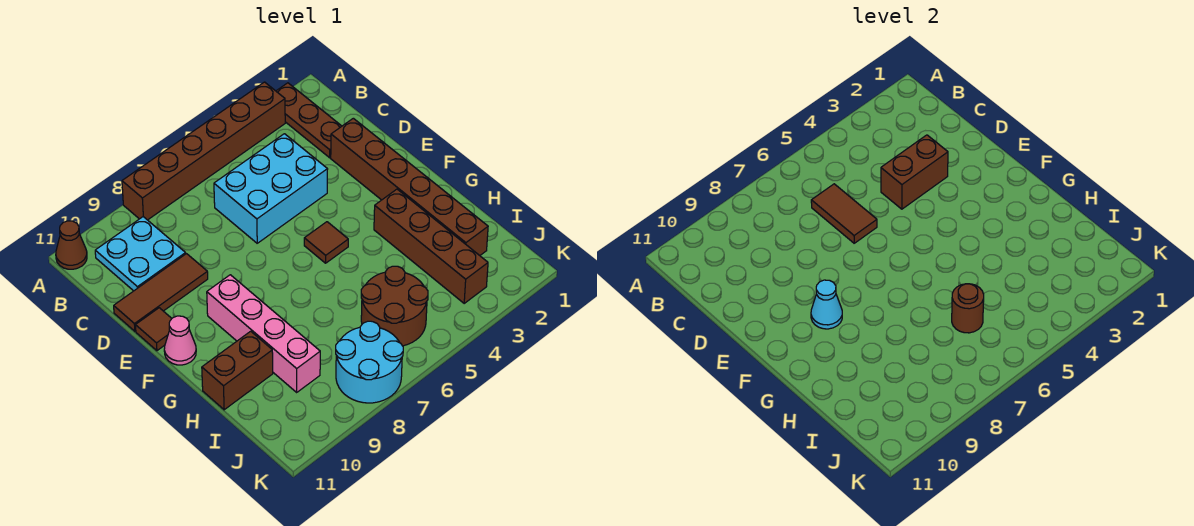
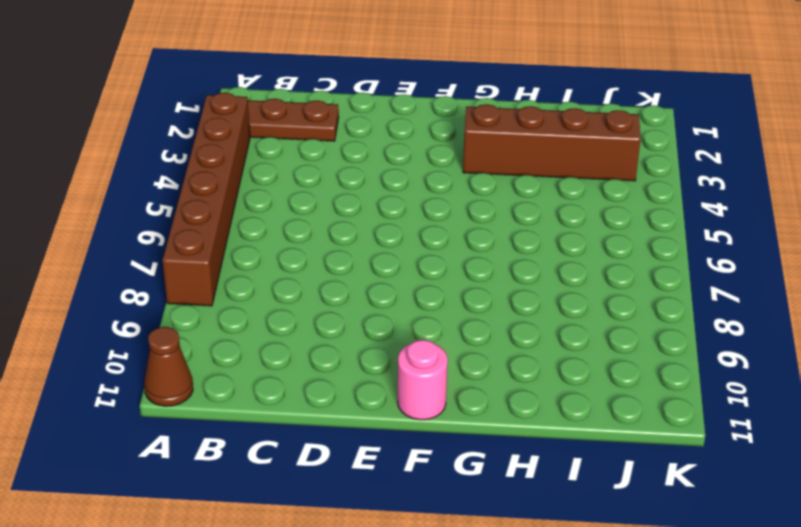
pink 1x1 round brick [398,340,448,420] -> pink 1x1 cone [164,316,196,365]
none -> cyan 2x2 plate [95,217,186,291]
none -> cyan 2x3 brick [214,134,328,243]
none -> brown 1x6 brick [331,118,488,255]

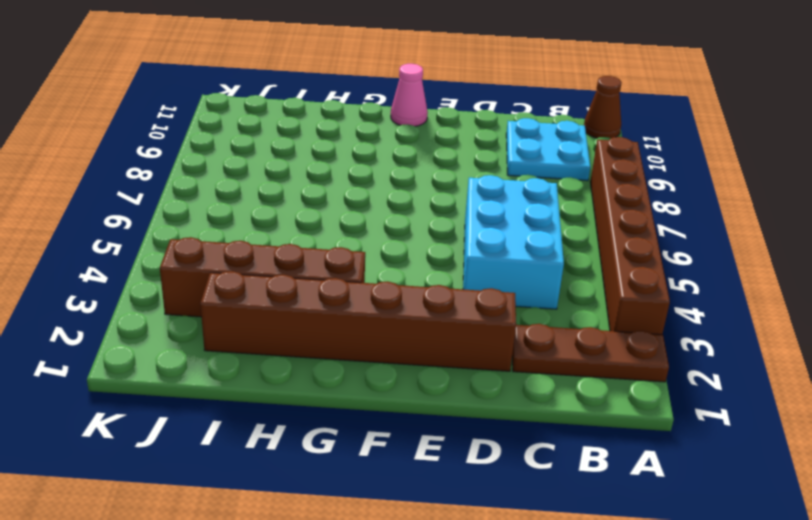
none -> brown 1x3 tile [114,254,208,331]
none -> brown 1x1 tile [136,308,172,351]
none -> brown 1x1 tile [304,222,348,263]

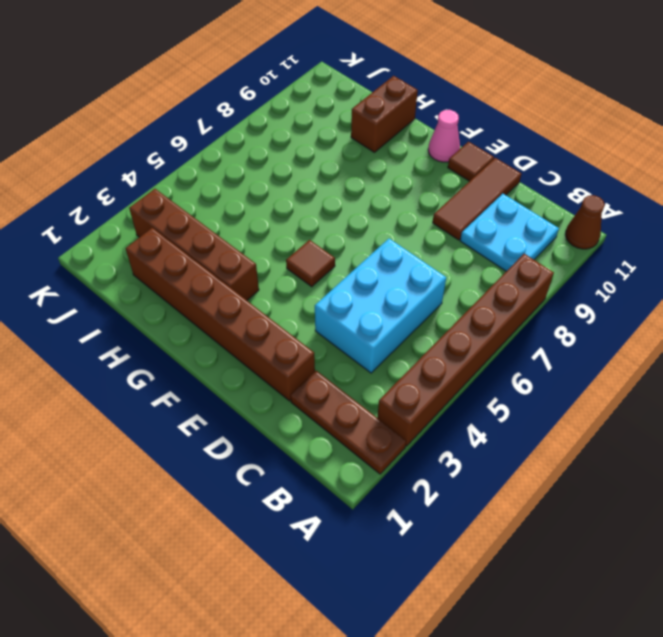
none -> pink 1x4 brick [207,275,320,392]
none -> brown 2x2 round brick [361,266,428,346]
none -> cyan 2x2 round brick [336,321,403,403]

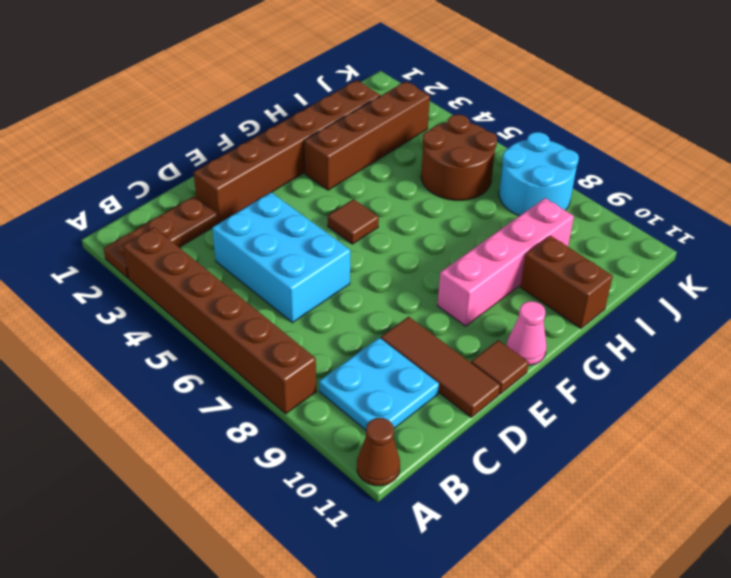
none -> brown 1x2 tile [811,184,877,243]
none -> brown 1x2 brick [881,135,948,209]
none -> cyan 1x1 cone [811,280,842,329]

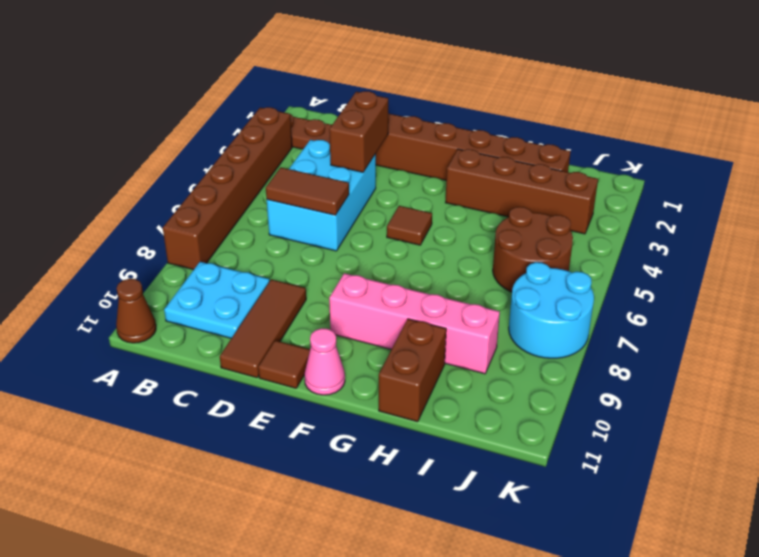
none -> cyan 1x1 cone [811,280,842,329]
none -> brown 1x1 round brick [952,284,984,333]

